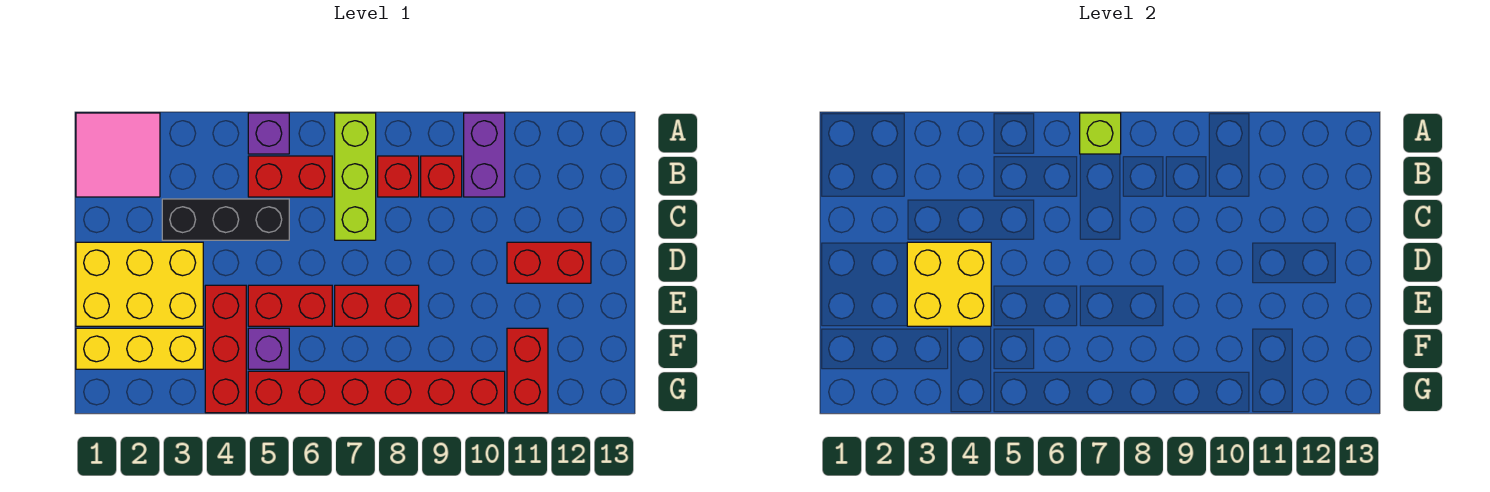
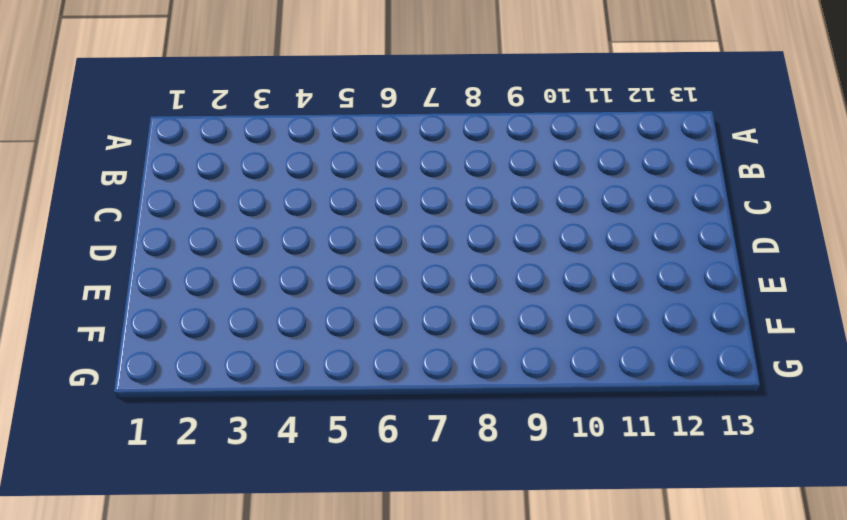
none -> pink 2x2 tile [76,113,160,197]
none -> purple 1x1 brick [248,113,289,154]
none -> lime 1x3 brick [335,113,376,240]

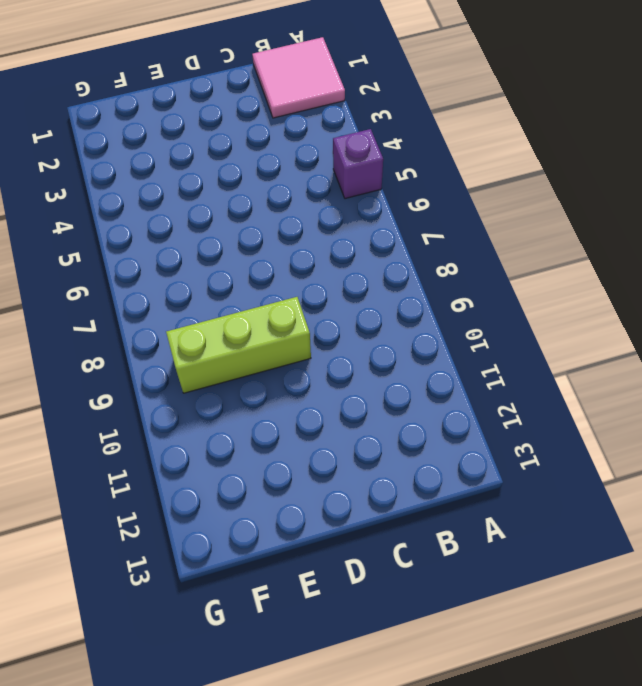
lime 1x3 brick [166,297,311,393] -> lime 1x3 brick moved to [335,113,376,240]
none -> purple 1x2 brick [464,113,505,197]
none -> red 1x2 brick [248,156,332,197]
none -> red 1x1 brick [378,156,419,197]

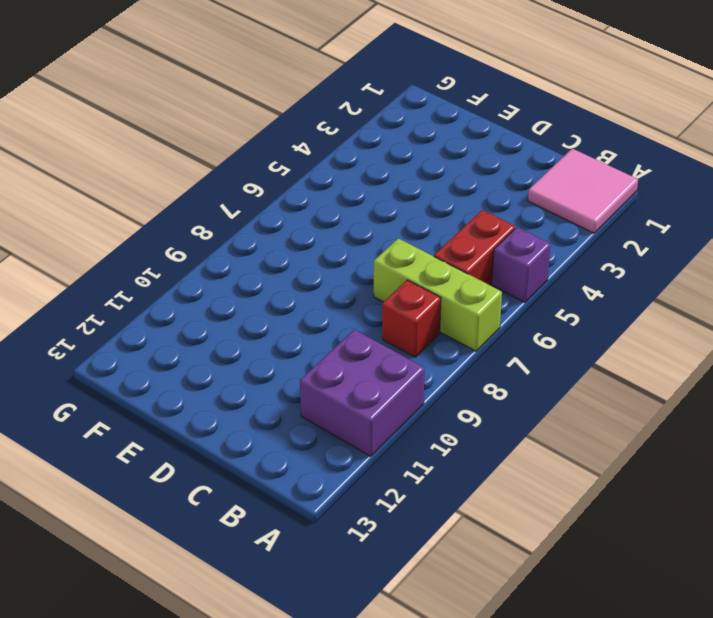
purple 2x2 brick [300,330,425,456] -> purple 1x2 brick [464,113,505,197]
none -> red 1x1 brick [421,156,462,197]
none -> black 1x3 brick [162,199,289,240]
none -> yellow 2x3 brick [76,242,203,326]

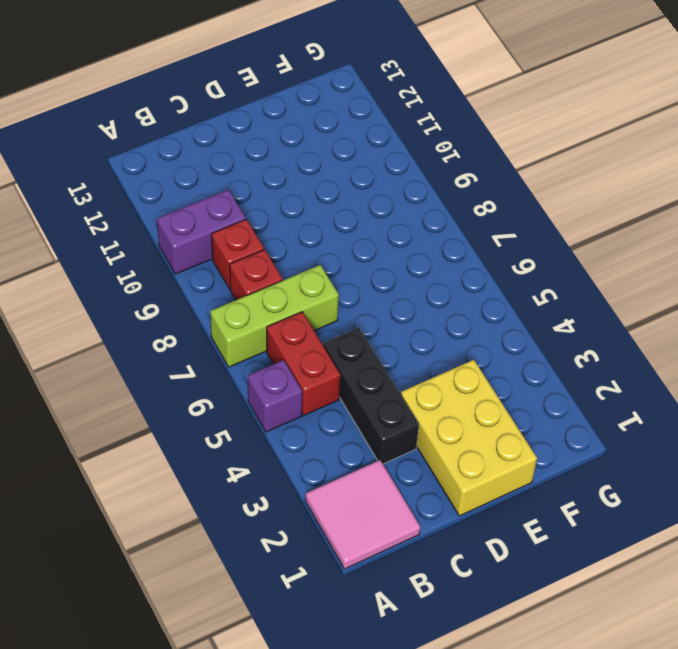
none -> red 1x2 brick [507,242,591,283]
none -> red 1x3 brick [205,285,246,413]
none -> red 1x2 brick [248,285,332,326]

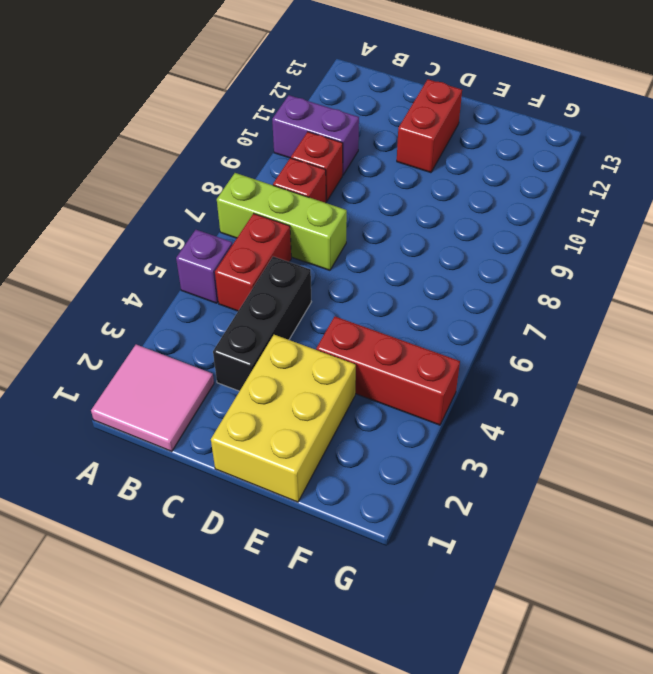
none -> red 1x2 brick [248,285,332,326]
none -> red 1x2 brick [335,285,419,326]
none -> yellow 1x3 brick [76,328,203,369]

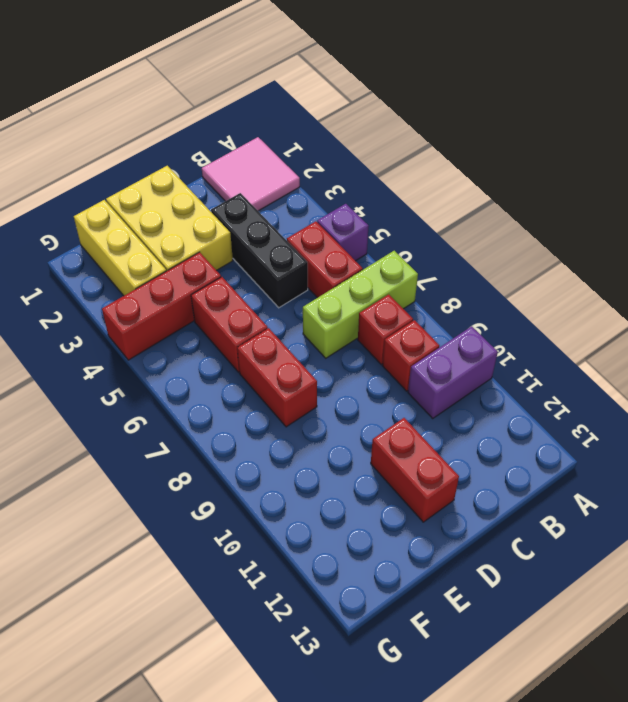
none -> purple 1x1 brick [248,328,289,369]
none -> red 1x2 brick [507,328,548,413]
none -> red 1x6 brick [248,371,505,413]

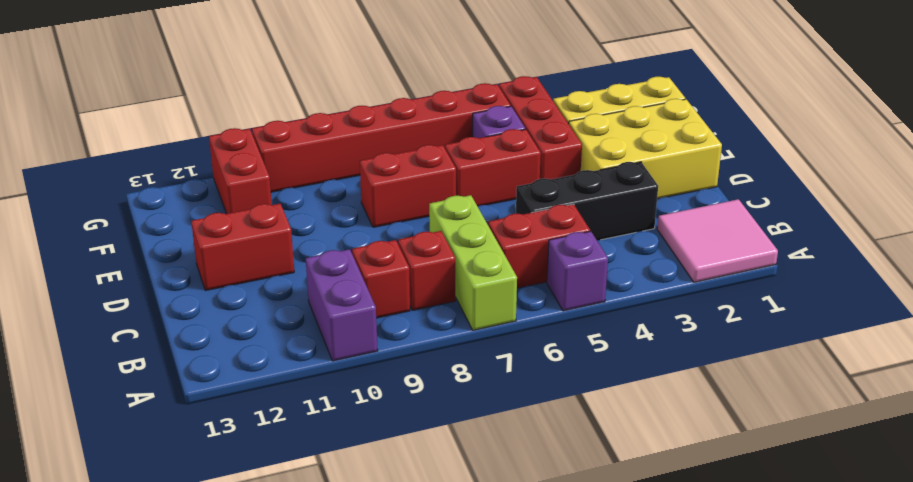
none -> lime 1x1 brick [1080,113,1121,154]
none -> yellow 2x2 brick [907,242,991,326]

